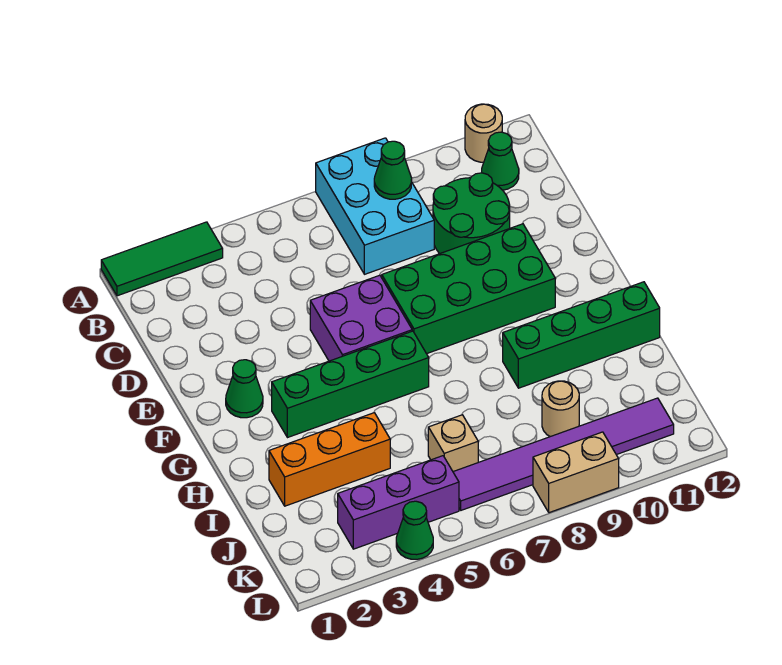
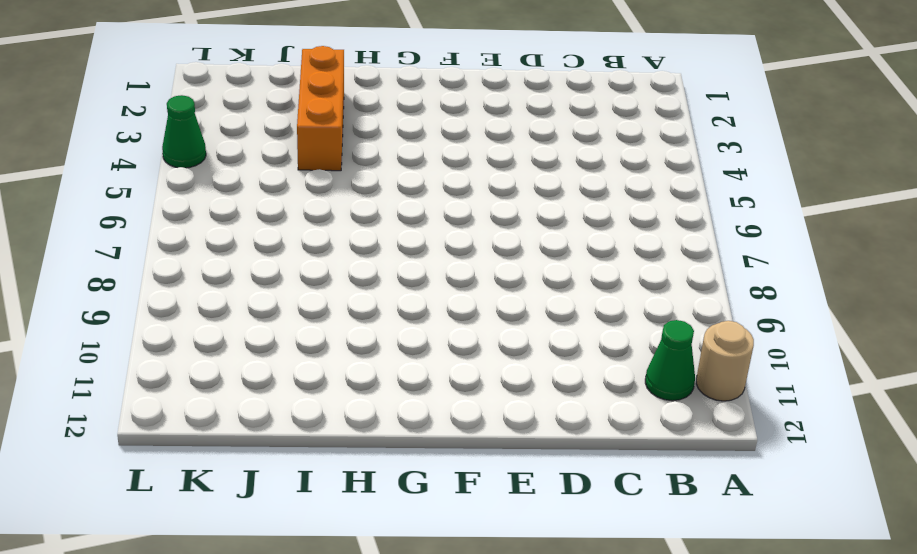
none -> green 1x3 tile [101,222,223,296]
none -> cyan 2x3 brick [316,138,434,274]
none -> green 2x2 round brick [433,173,510,254]

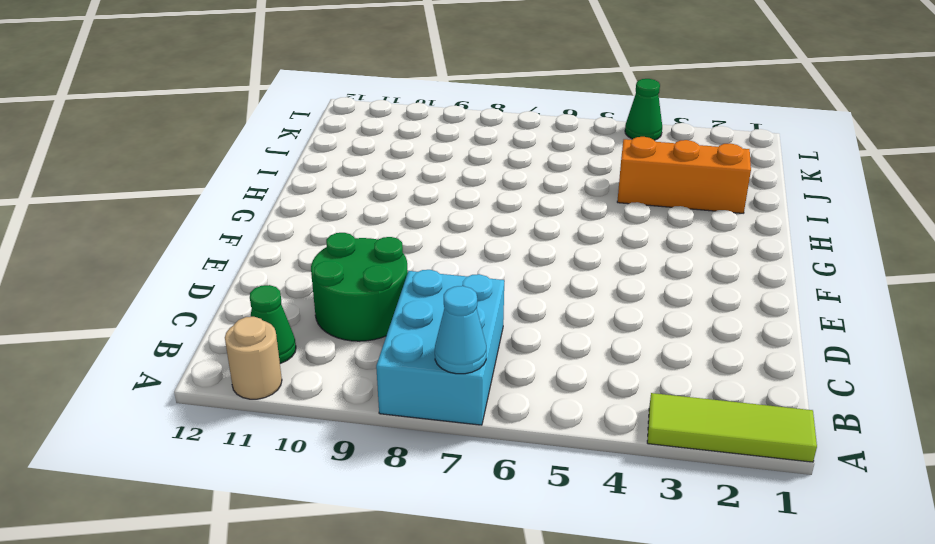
lime 1x3 tile [647,393,817,462] -> green 1x3 tile [101,222,223,296]
cyan 1x1 cone [435,286,486,374] -> none
none -> purple 2x2 brick [310,275,412,361]
none -> green 2x4 brick [382,224,555,354]
none -> green 1x1 cone [226,360,263,418]

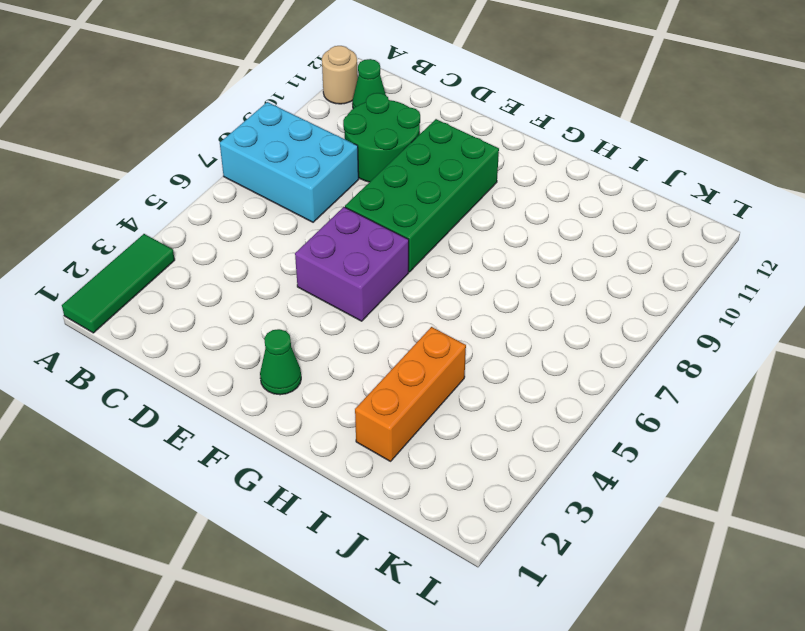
none -> green 1x4 brick [272,331,429,438]
none -> green 1x4 brick [503,282,660,388]
none -> tan 1x1 brick [428,415,478,472]

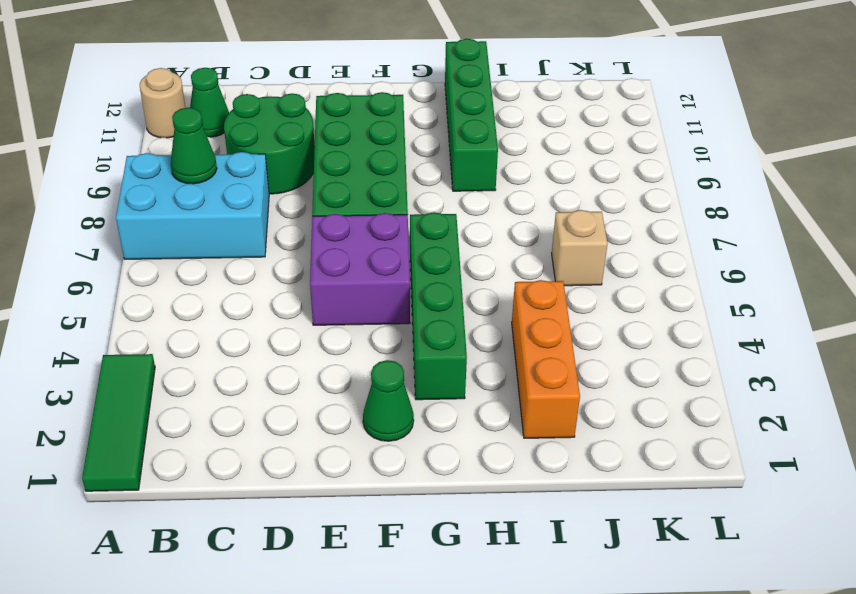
none -> tan 1x1 round brick [542,381,579,437]
none -> purple 1x3 brick [338,456,459,549]
none -> purple 1x6 tile [453,398,674,510]

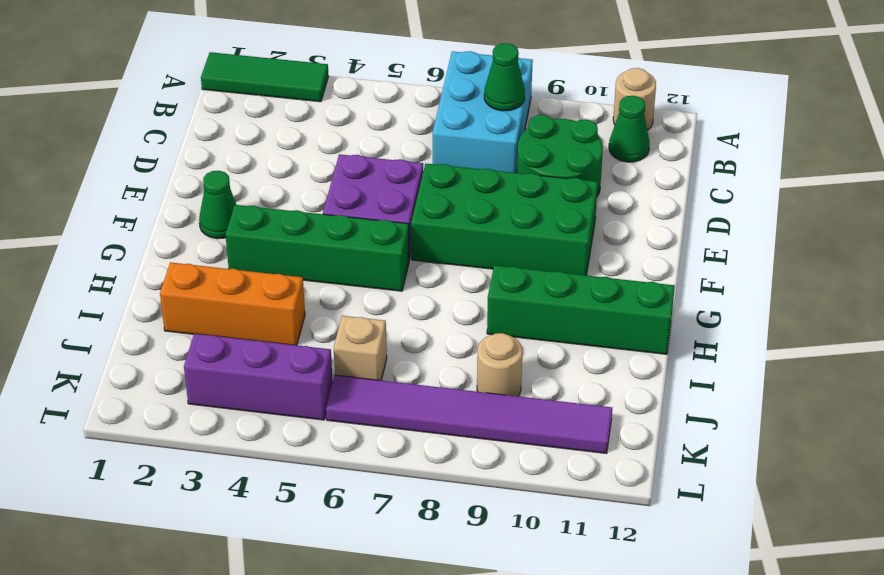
none -> green 1x1 cone [396,501,433,559]
none -> tan 1x2 brick [533,432,619,513]

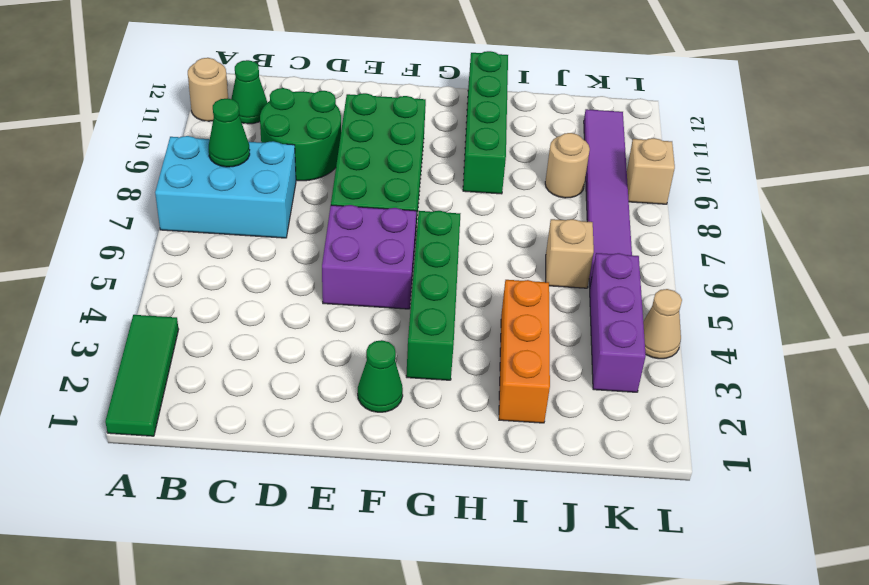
tan 1x1 cone [643,289,682,359] -> green 1x1 cone [396,501,433,559]
tan 1x1 brick [627,138,675,204] -> tan 1x2 brick [533,432,619,513]

